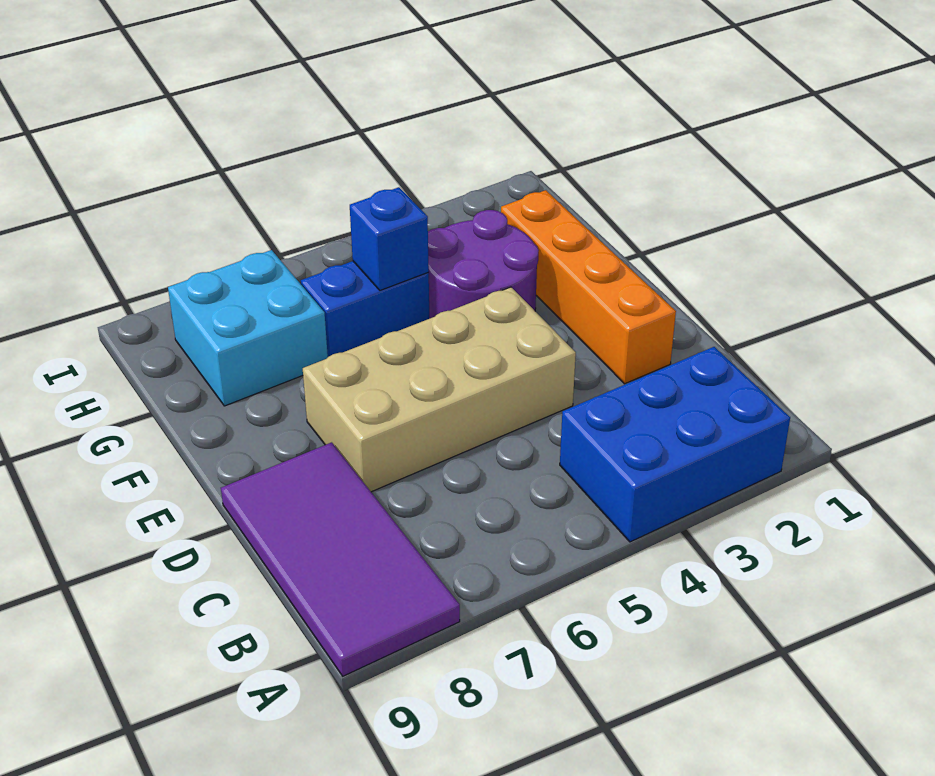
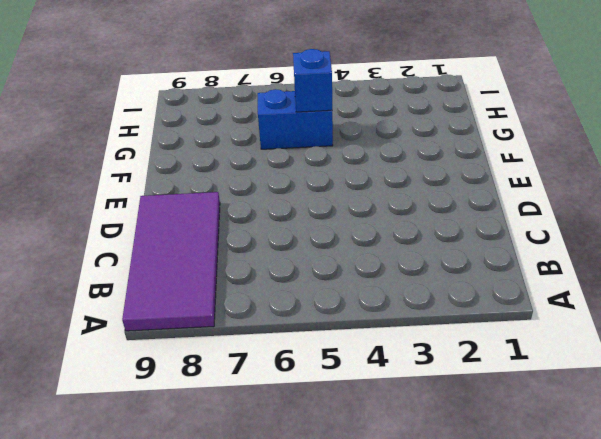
none -> blue 2x3 brick [560,347,790,542]
none -> orange 1x4 brick [501,190,676,384]

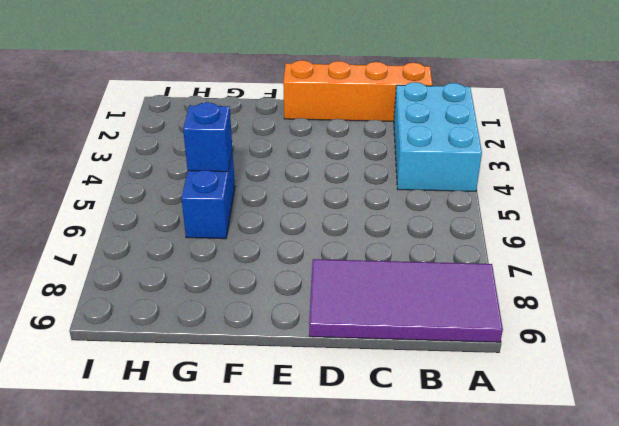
cyan 2x3 brick [394,82,482,191] -> blue 2x3 brick [560,347,790,542]
orange 1x4 brick [283,60,432,121] -> orange 1x4 brick moved to [501,190,676,384]
none -> tan 2x4 brick [303,287,576,492]
none -> purple 2x2 round brick [428,210,538,319]

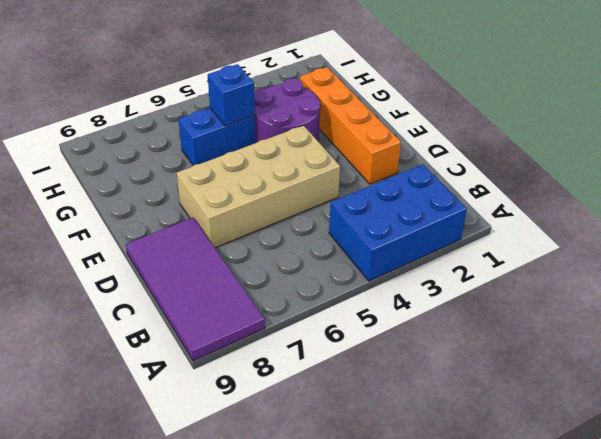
none -> cyan 2x2 brick [168,250,328,406]

